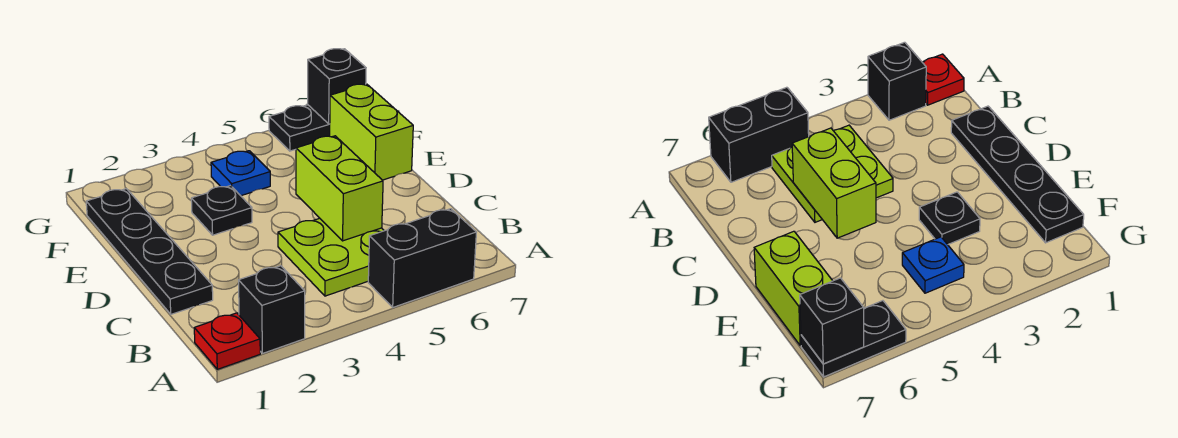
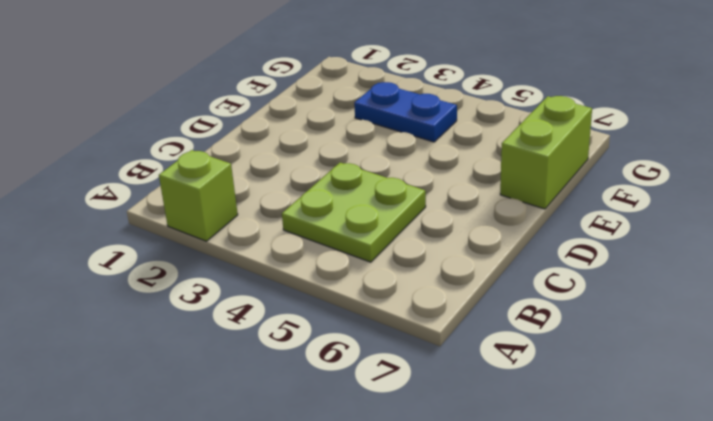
lime 1x1 brick [159,150,238,241] -> black 1x1 brick [239,266,305,353]
blue 1x2 plate [354,82,457,142] -> blue 1x1 plate [211,151,270,196]
none -> red 1x1 plate [194,313,260,369]
none -> black 1x2 brick [368,209,476,307]

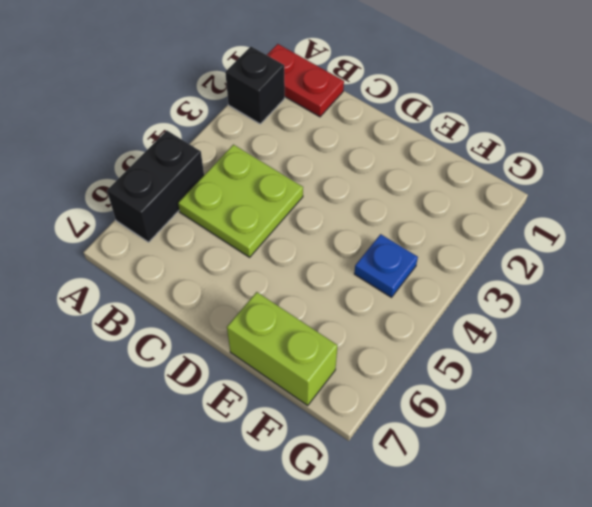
red 1x2 plate [267,44,344,117] -> red 1x1 plate [194,313,260,369]
none -> black 1x4 plate [86,189,213,314]
none -> black 1x1 plate [191,186,252,235]

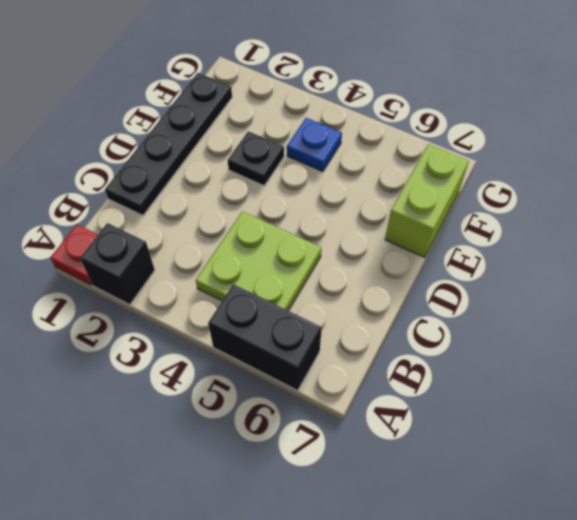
none -> black 1x2 plate [269,105,330,151]
none -> lime 1x2 brick [296,136,383,241]

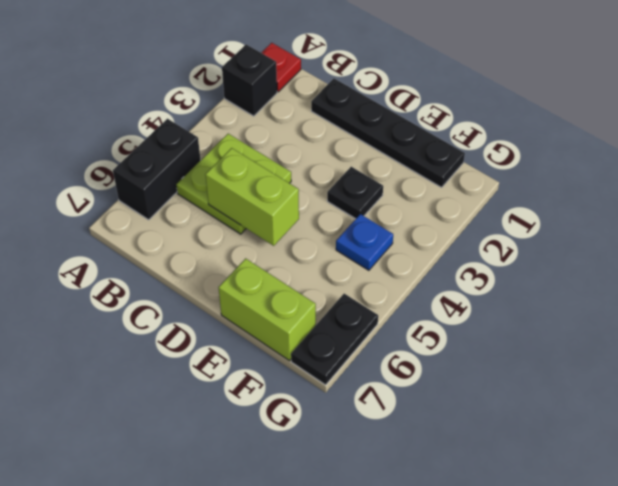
none -> black 1x1 brick [308,49,366,124]

